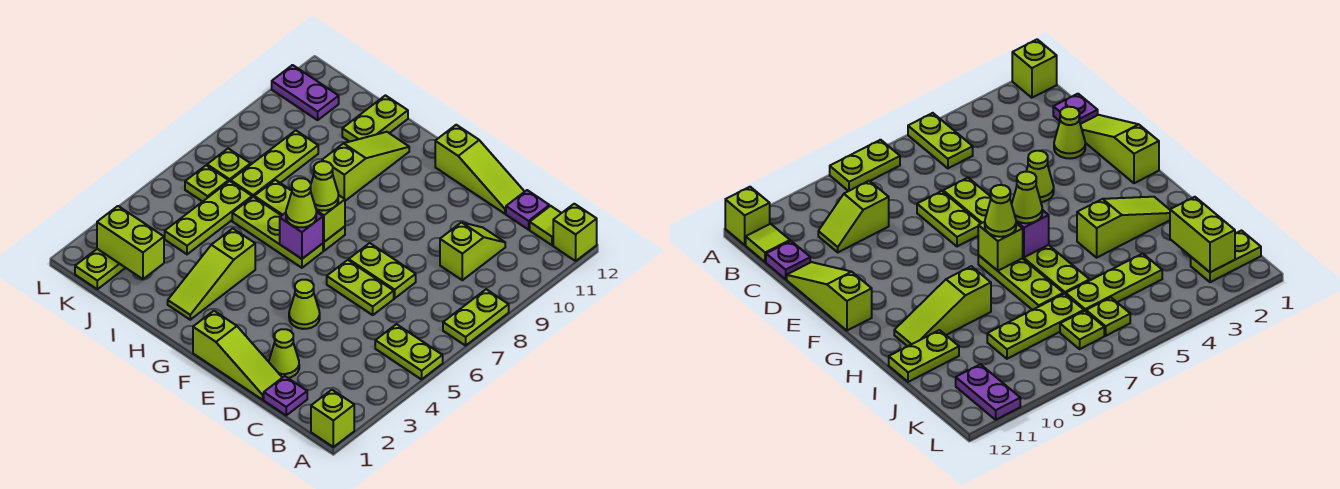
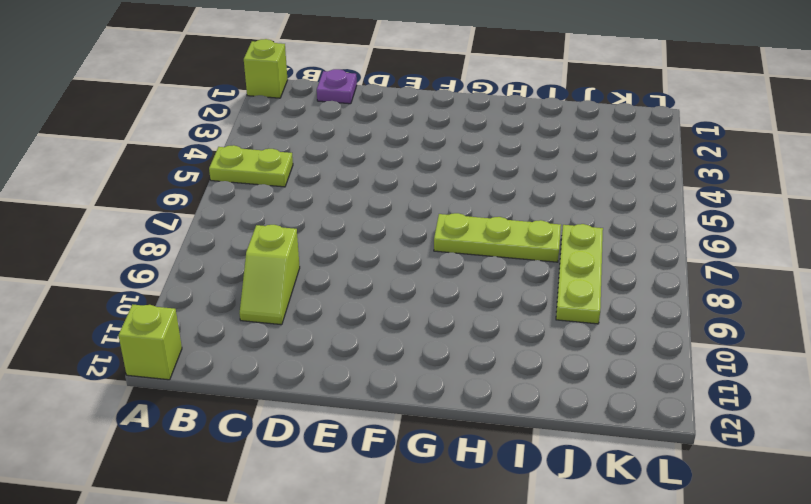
none -> lime 1x2 plate [443,289,509,346]
none -> lime 1x1 tile [530,206,561,245]
none -> purple 1x1 plate [506,190,549,230]
none -> lime 1x3 slope [193,311,282,400]

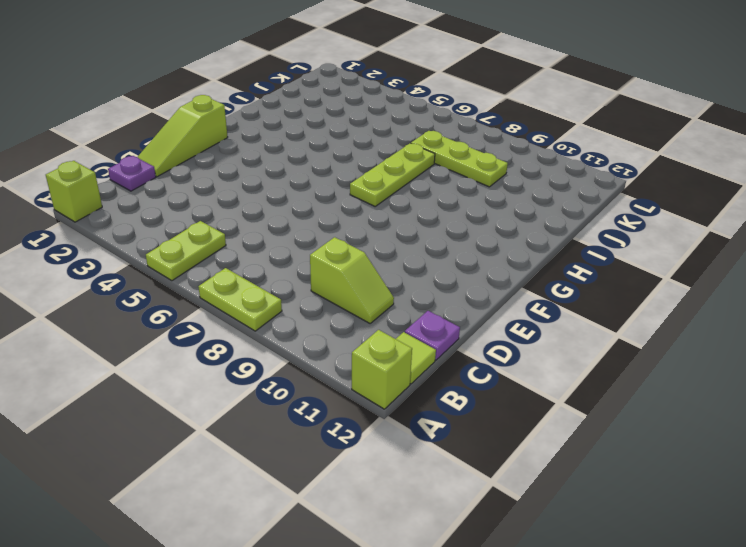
none -> lime 1x1 cone [269,329,299,378]
none -> lime 1x2 plate [327,260,394,315]
none -> lime 1x2 plate [349,243,416,298]
none -> lime 1x3 slope [435,125,525,214]

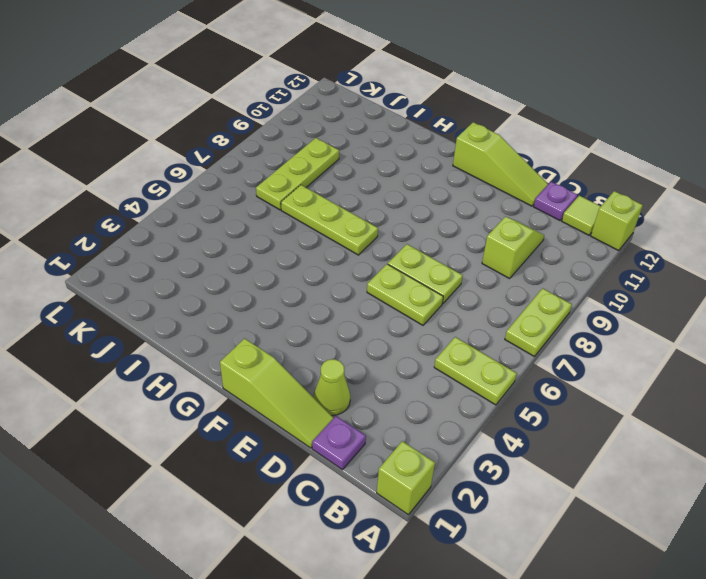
none -> lime 1x1 cone [289,280,320,329]
none -> lime 1x3 plate [232,197,323,268]
none -> lime 1x3 slope [168,229,255,320]
none -> lime 1x3 slope [322,132,409,201]

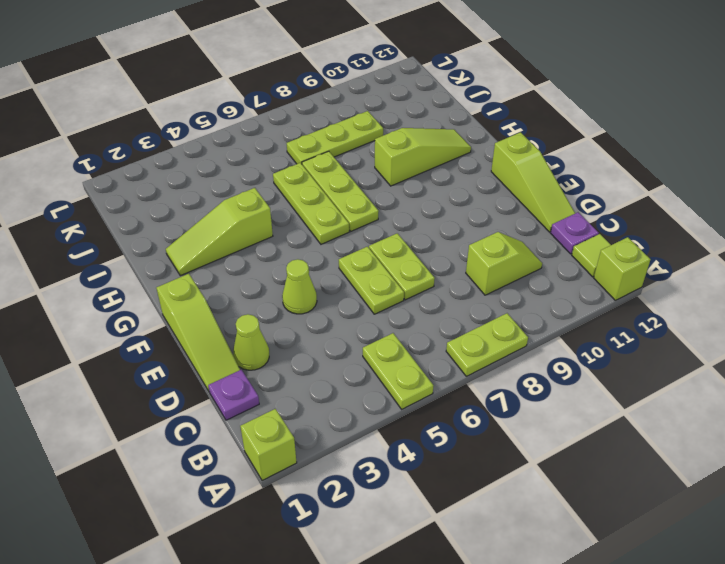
none -> lime 1x2 plate [342,95,408,142]
none -> lime 1x3 plate [165,181,252,254]
none -> lime 1x2 plate [75,249,125,289]
none -> lime 1x1 plate [185,165,229,202]

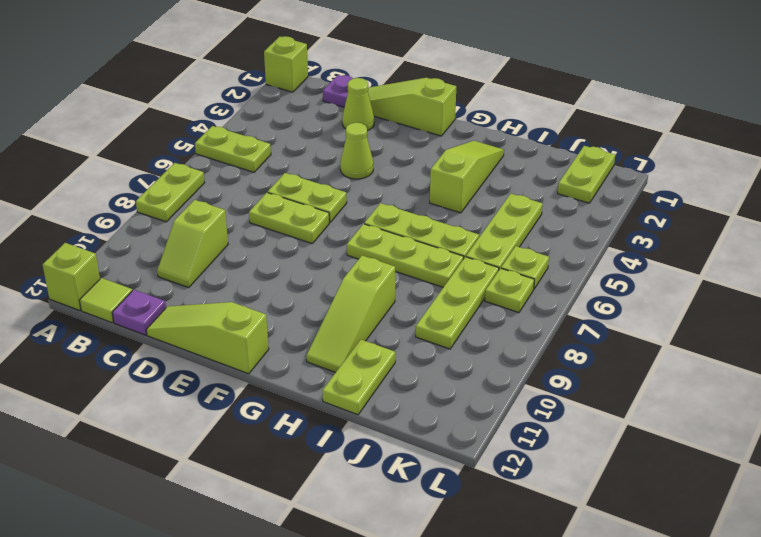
none -> purple 1x2 plate [272,65,339,120]
none -> purple 1x1 brick [280,212,323,259]
none -> lime 1x1 brick [316,195,345,242]
none -> lime 1x2 brick [97,206,164,279]

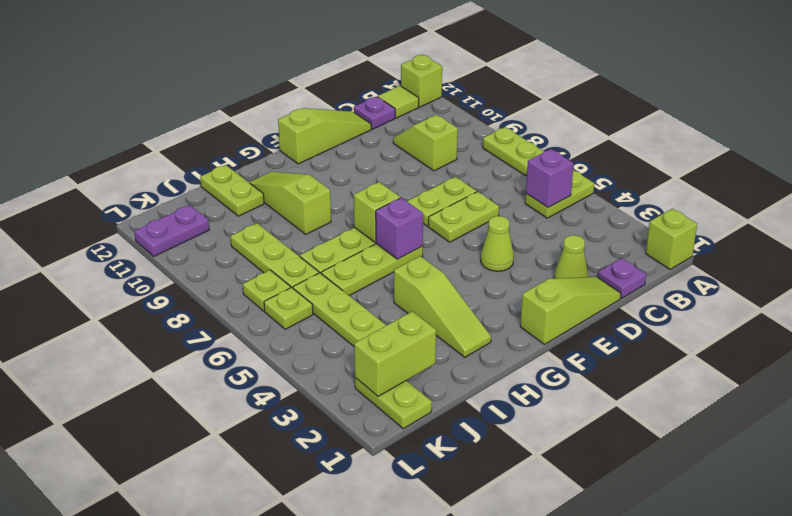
purple 1x1 brick [526,149,574,208] -> none
none -> lime 1x1 cone [286,178,316,227]
none -> lime 1x1 cone [311,161,338,211]

